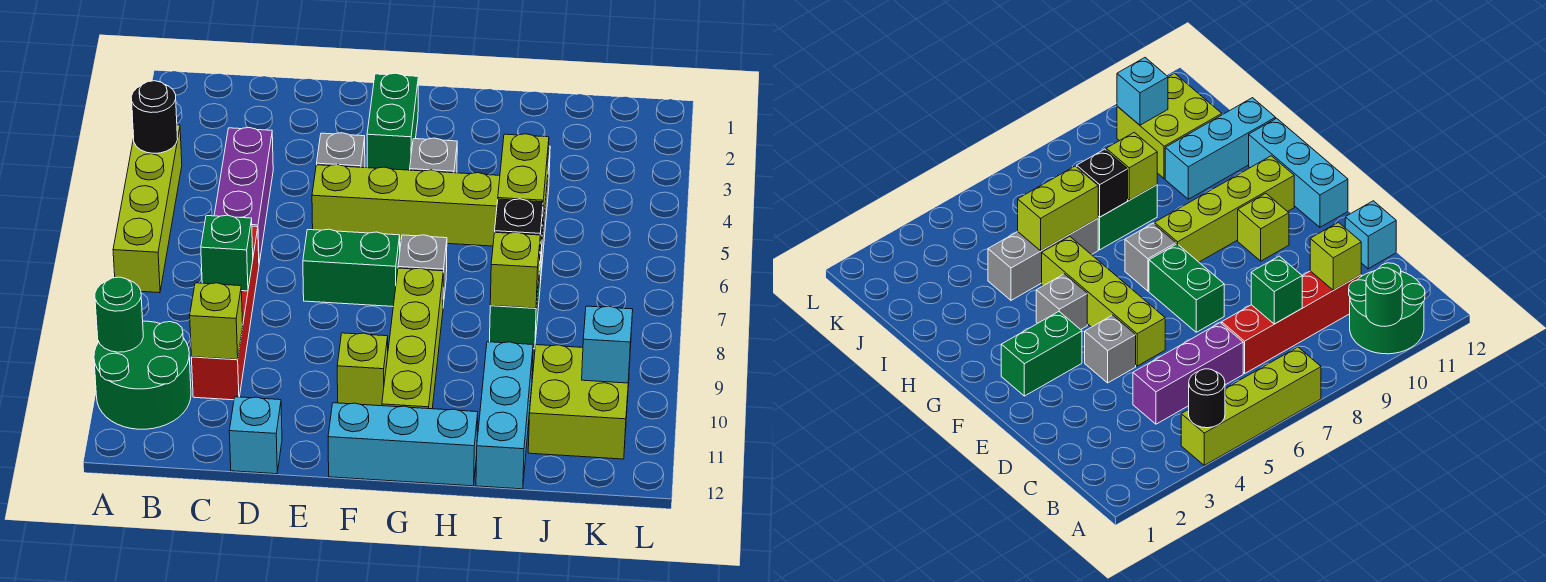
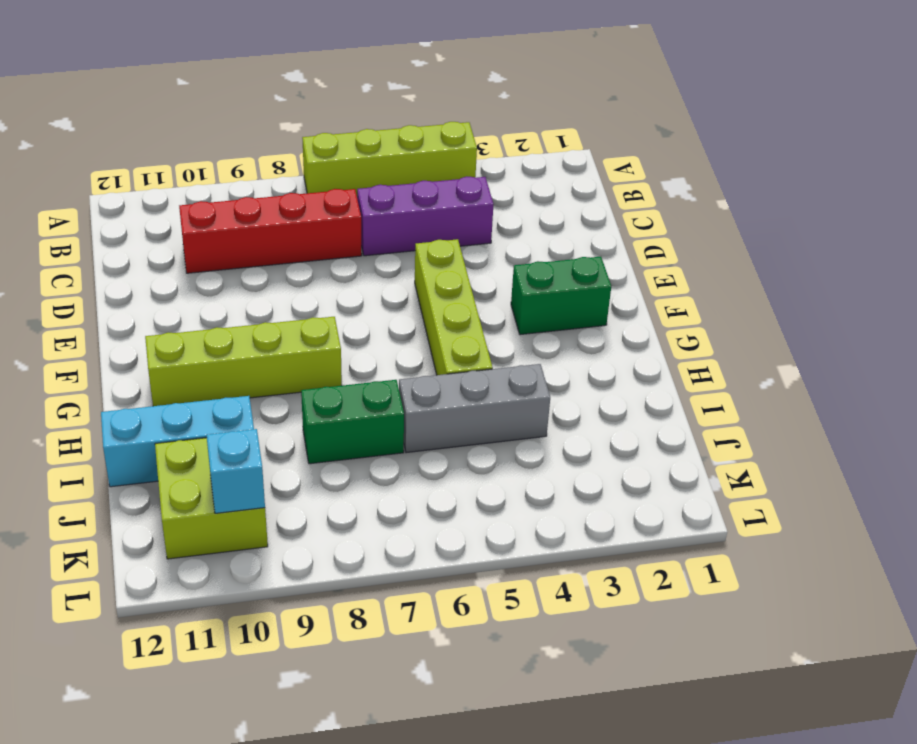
none -> green 2x2 round brick [94,321,191,429]
none -> cyan 1x1 brick [229,397,282,474]
none -> grey 1x1 brick [317,133,365,168]

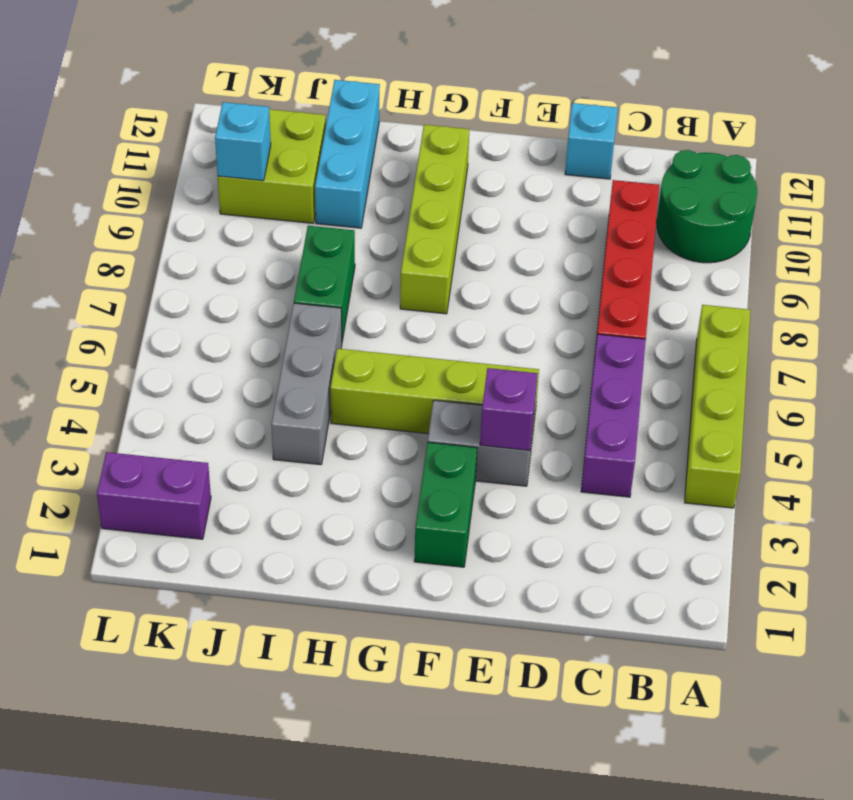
grey 1x2 brick [428,400,534,486] -> grey 1x1 brick [317,133,365,168]
purple 1x1 brick [480,368,538,451] -> none
purple 1x2 brick [97,452,211,539] -> none
none -> green 1x2 brick [303,229,400,306]
none -> lime 1x1 brick [337,333,388,406]
none -> cyan 1x3 brick [328,403,478,486]

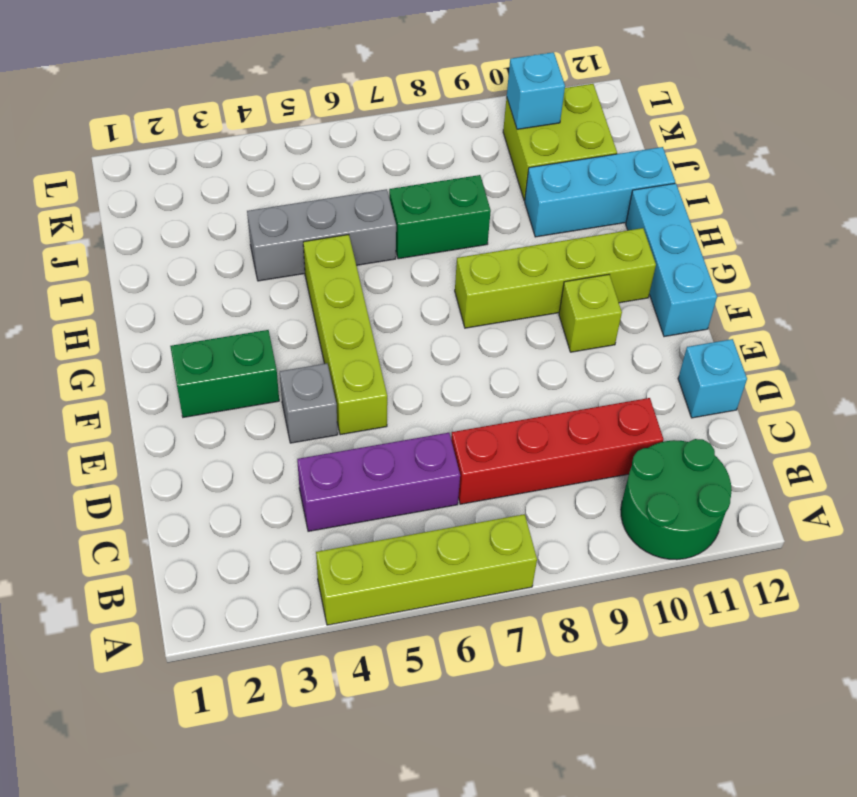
none -> green 1x2 brick [303,229,400,306]
none -> grey 1x1 brick [410,138,457,173]
none -> grey 1x1 brick [398,235,447,305]

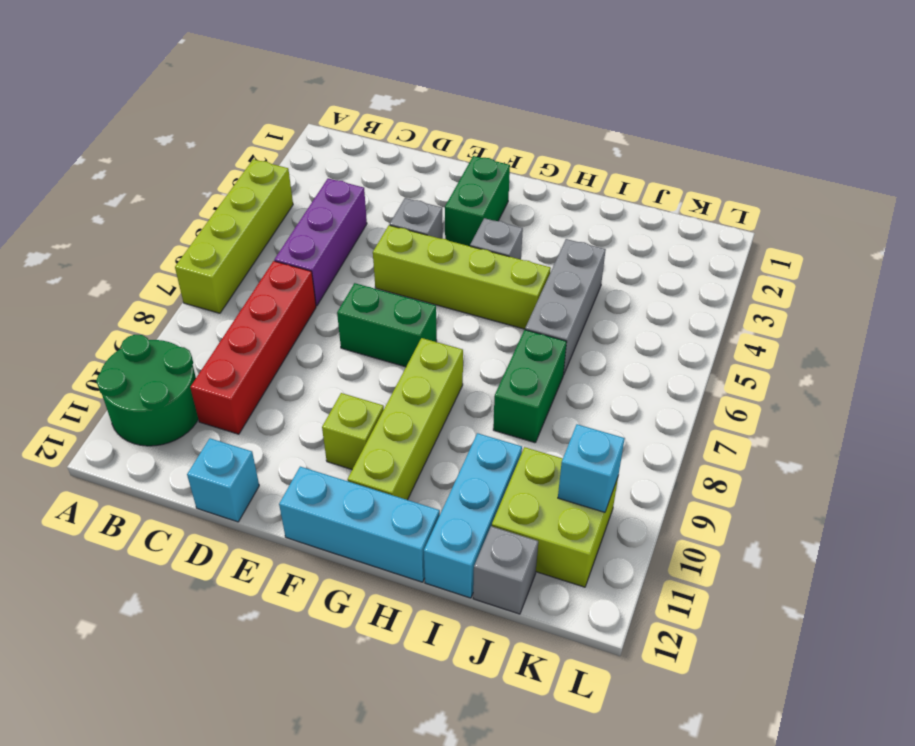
grey 1x1 brick [473,526,538,614] -> grey 1x1 brick moved to [398,235,447,305]
none -> black 1x1 round brick [131,81,178,153]
none -> green 1x1 round brick [95,277,143,352]
none -> green 1x1 brick [201,215,253,291]

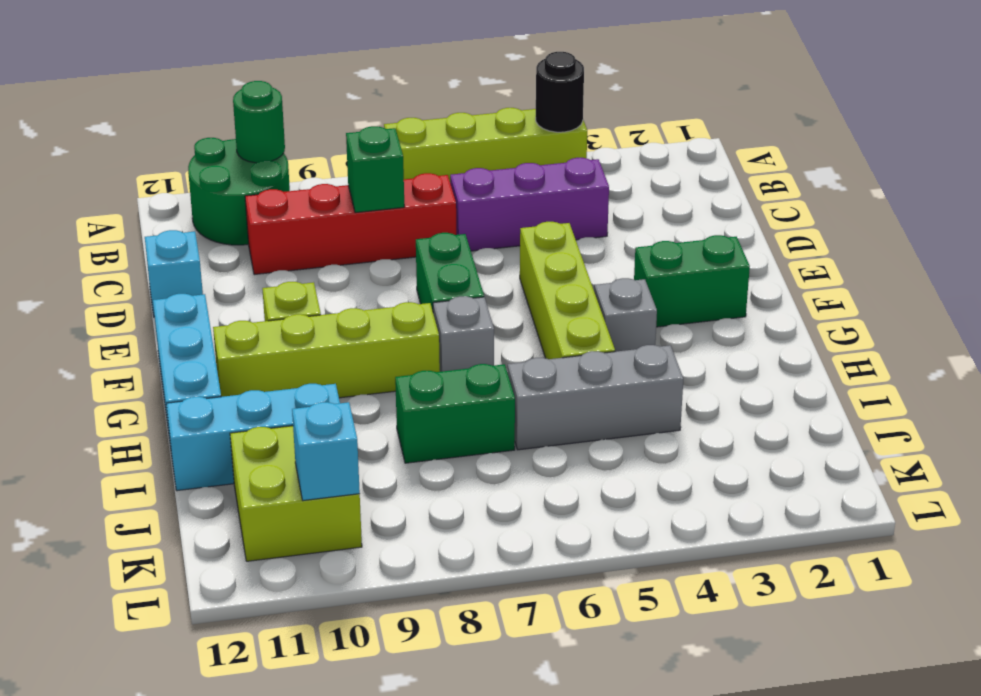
none -> grey 1x1 brick [317,133,365,168]
none -> lime 1x1 brick [190,283,243,360]
none -> lime 1x2 brick [498,134,549,235]

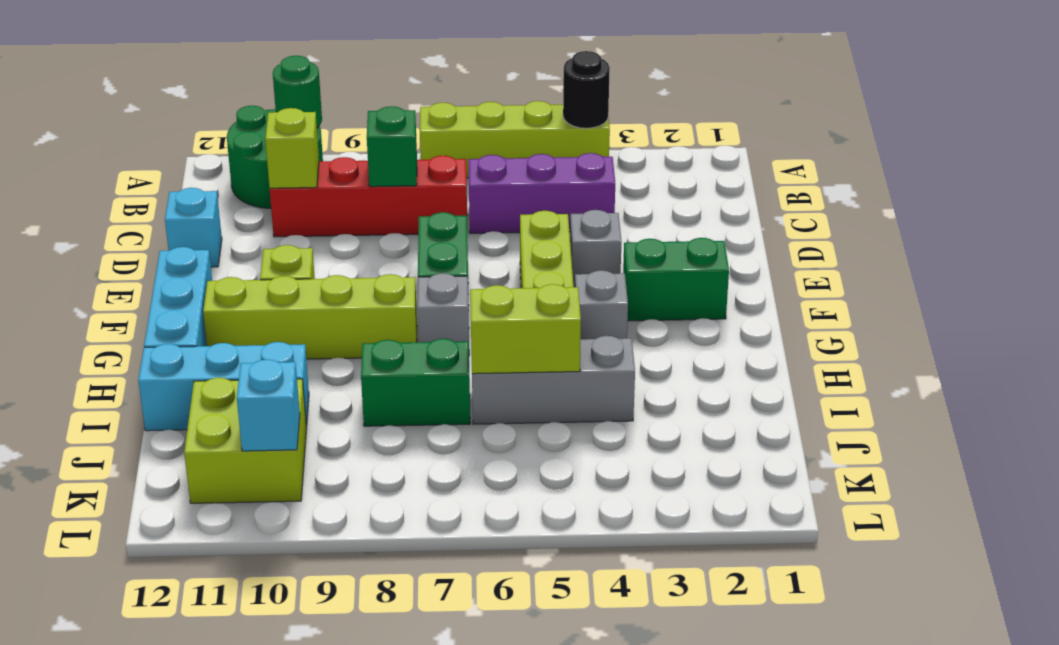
none -> black 1x1 brick [495,199,543,270]
none -> lime 1x1 brick [490,232,540,308]

